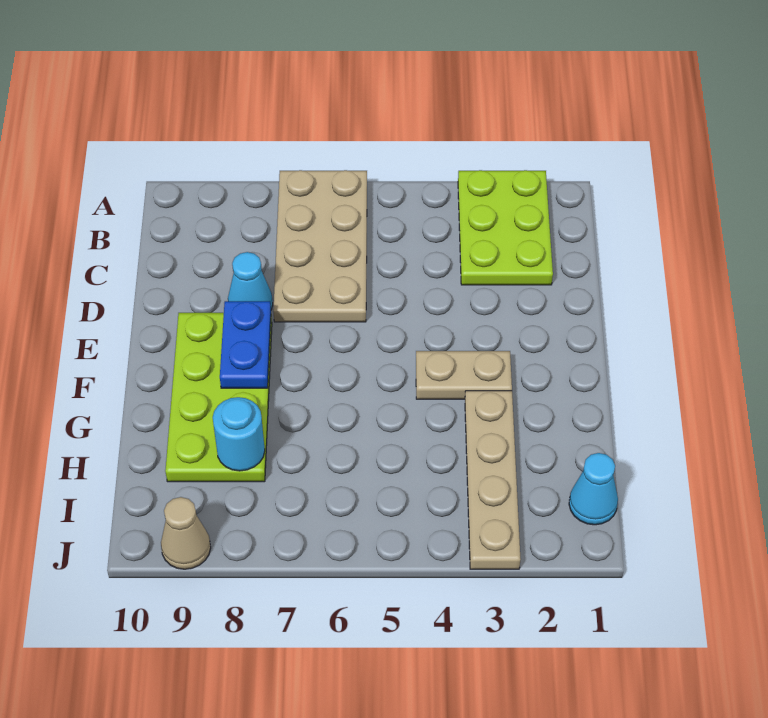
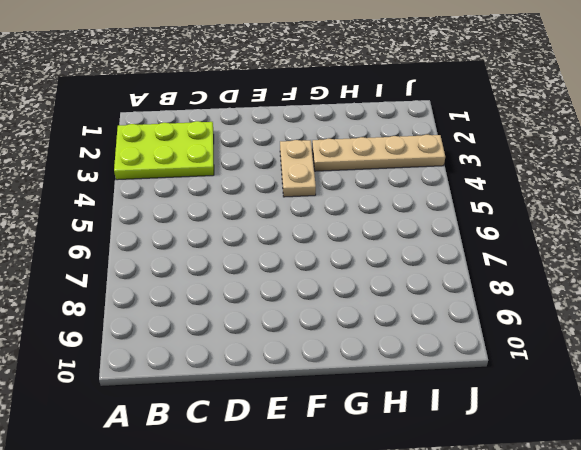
none -> tan 2x4 plate [273,170,367,322]
none -> cyan 1x1 cone [228,252,273,310]

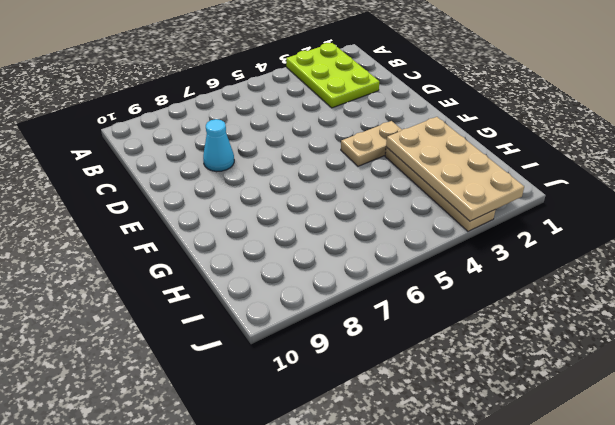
tan 2x4 plate [386,117,524,221] -> tan 2x4 plate moved to [273,170,367,322]
none -> lime 2x4 plate [165,313,272,482]
none -> cyan 1x1 cone [569,453,618,525]

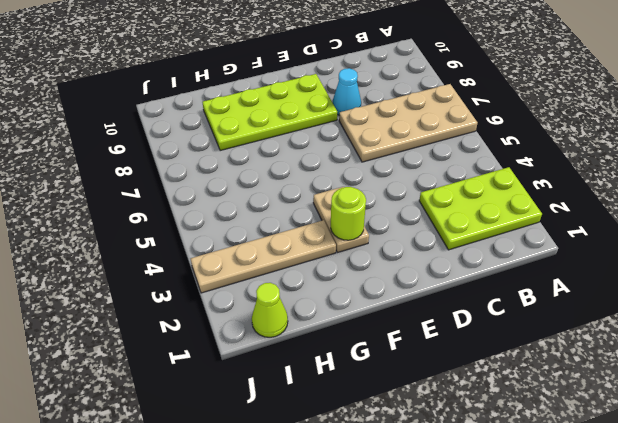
lime 1x1 round brick [331,187,366,240] -> none
lime 1x1 cone [252,283,288,337] -> cyan 1x1 cone [569,453,618,525]
none -> tan 1x1 cone [161,497,211,569]
none -> blue 1x2 plate [220,301,271,388]

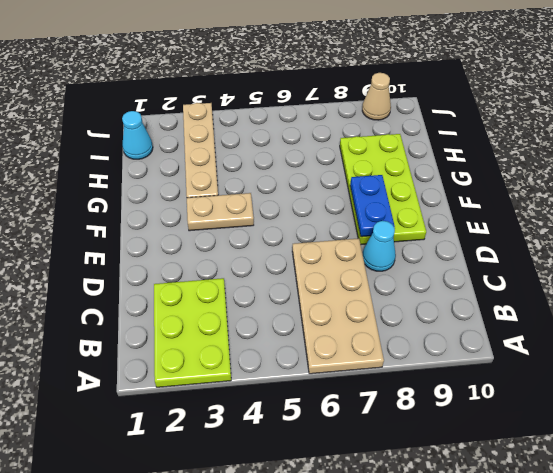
none -> cyan 1x1 round brick [213,397,265,471]

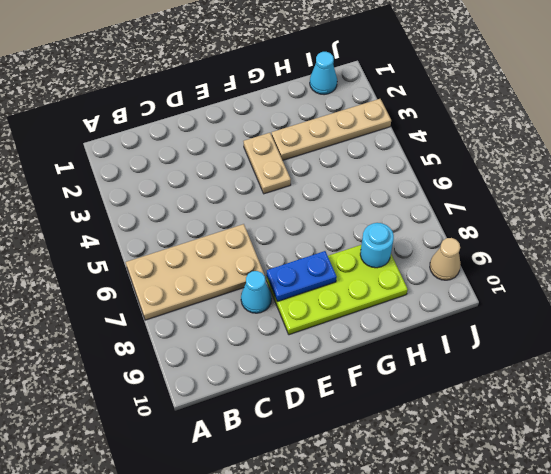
none -> lime 2x3 plate [458,170,553,285]

